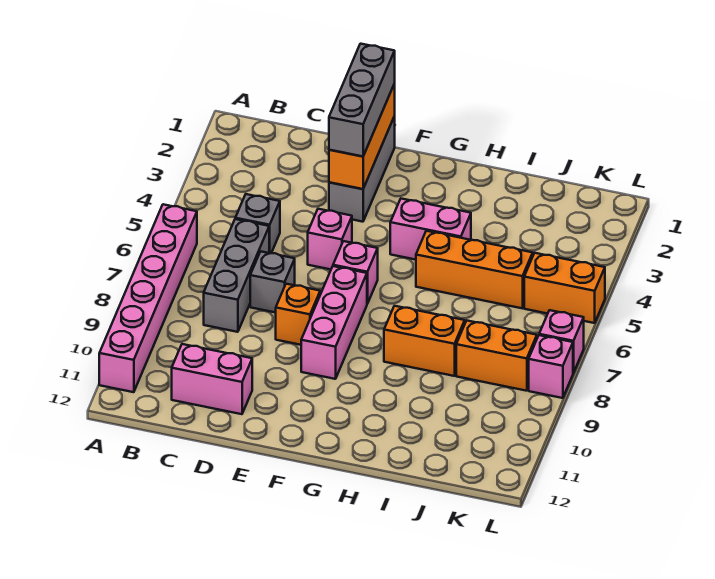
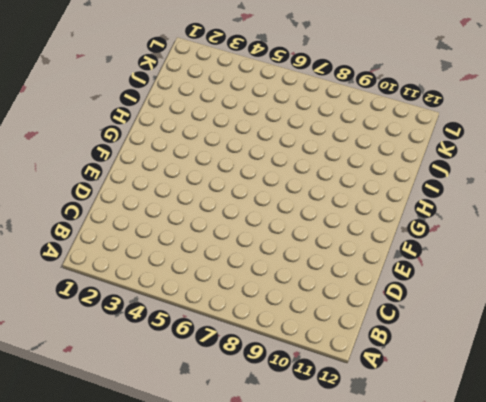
none -> pink 1x6 brick [99,204,197,392]
none -> grey 1x1 brick [235,194,280,253]
none -> grey 1x3 brick [204,219,269,332]

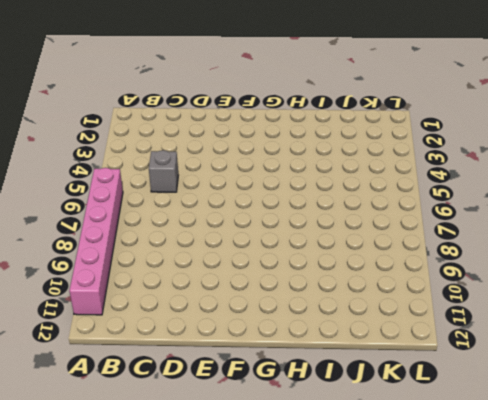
none -> grey 1x3 brick [204,219,269,332]
none -> pink 1x2 brick [172,344,252,414]
none -> grey 1x1 brick [250,252,295,313]

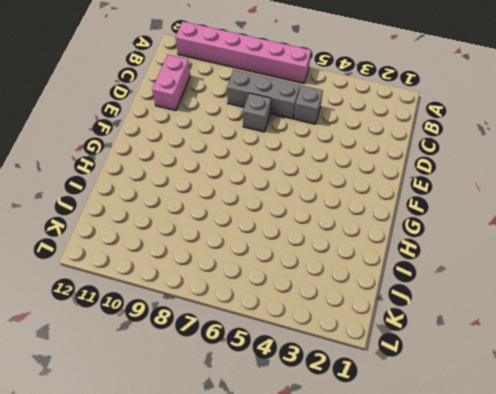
none -> grey 1x3 brick [329,116,395,222]
none -> pink 1x1 brick [308,209,352,269]
none -> orange 1x1 brick [276,284,320,345]

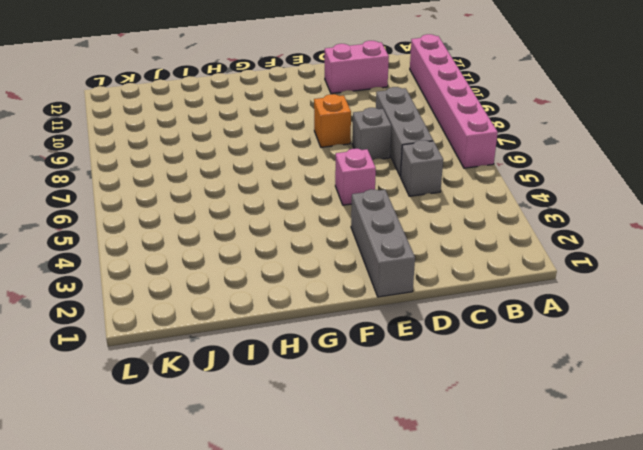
none -> pink 1x1 brick [333,241,378,304]
none -> pink 1x3 brick [301,266,367,379]
none -> pink 1x2 brick [390,199,471,260]

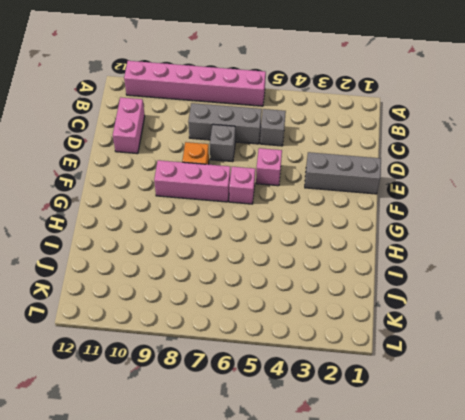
none -> pink 1x2 brick [390,199,471,260]
none -> orange 1x3 brick [416,231,533,308]
none -> orange 1x2 brick [384,306,465,376]

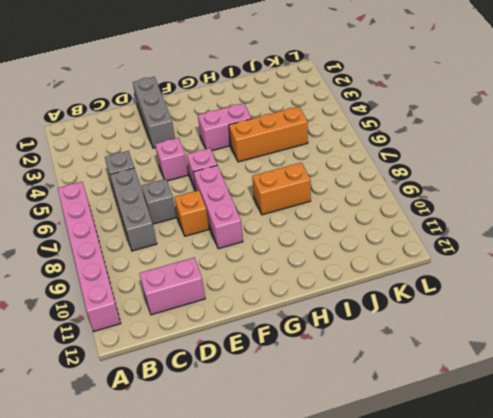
none -> orange 1x2 brick [456,321,537,391]
none -> orange 1x2 brick [524,253,605,323]
none -> pink 1x1 brick [539,310,584,373]

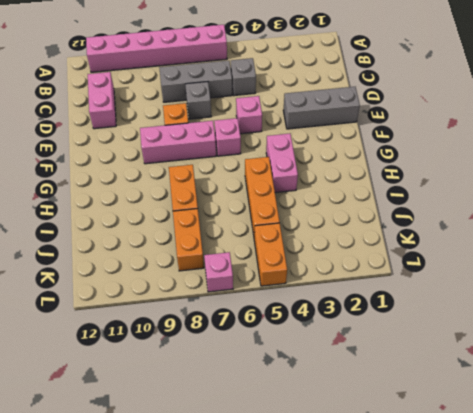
none -> pink 1x1 brick [529,335,573,398]
none -> orange 1x3 brick [329,84,395,189]
none -> grey 1x3 brick [329,44,395,156]

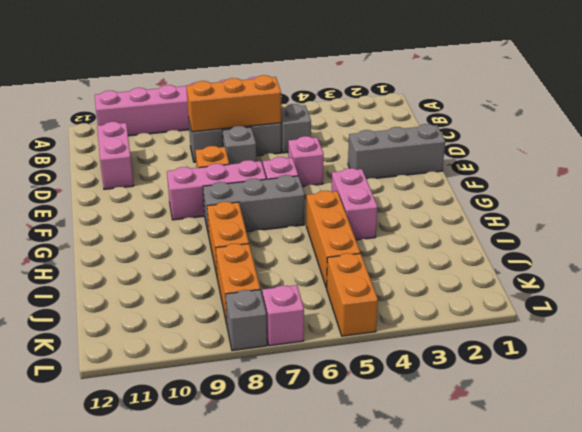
orange 1x3 brick [186,75,281,132] -> orange 1x3 brick moved to [329,84,395,189]
grey 1x3 brick [203,175,305,235] -> grey 1x3 brick moved to [329,44,395,156]
grey 1x1 brick [225,290,267,351] -> pink 1x1 brick [529,335,573,398]

